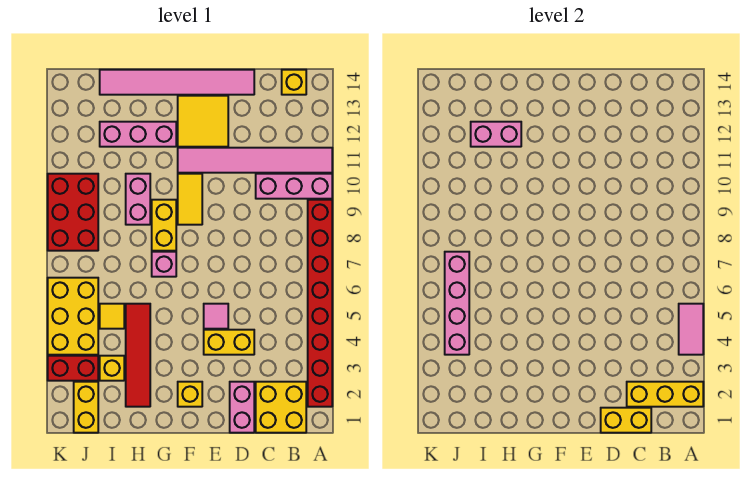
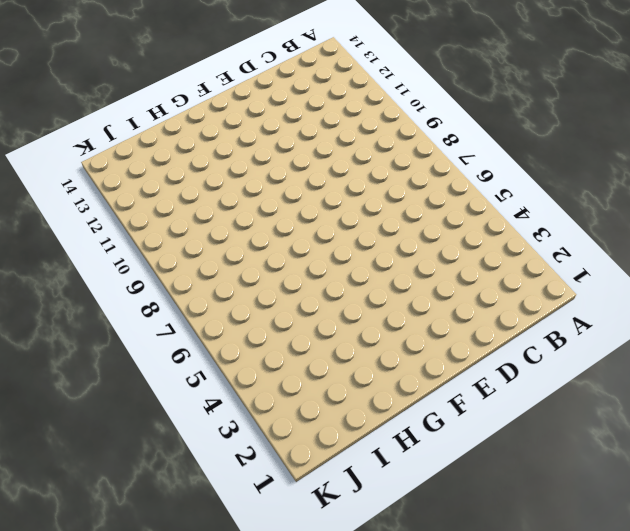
none -> red 1x8 brick [308,200,332,407]
none -> pink 1x3 brick [256,174,332,199]
none -> pink 1x6 tile [178,148,332,173]

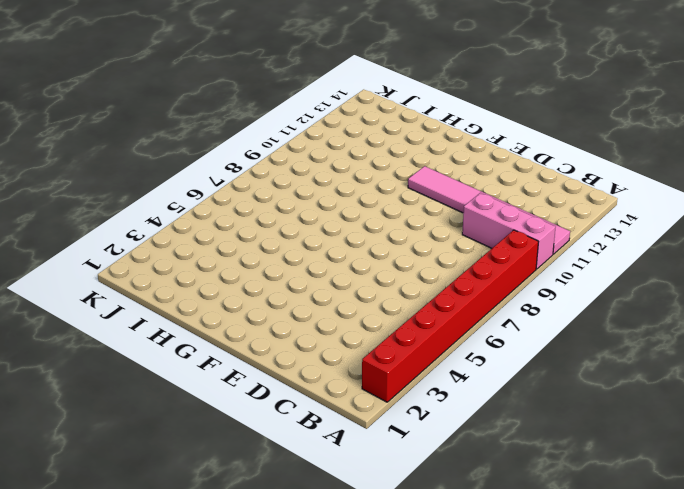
none -> yellow 2x2 brick [256,382,306,433]
none -> yellow 1x1 brick [282,70,306,95]
none -> pink 1x2 brick [230,382,254,433]

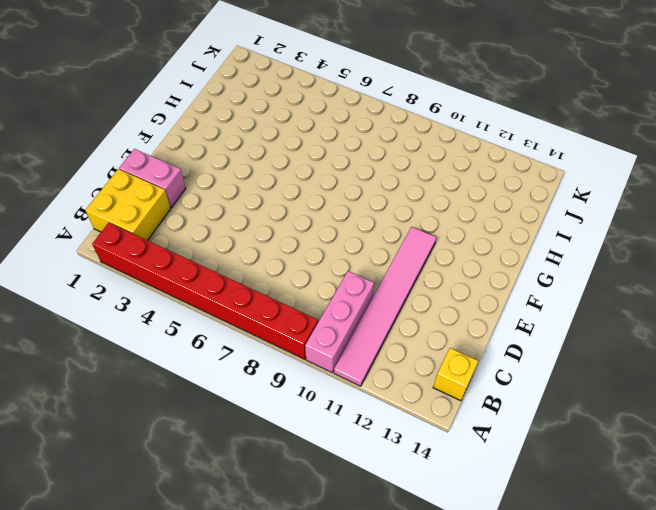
none -> yellow 1x2 brick [204,330,254,355]
none -> pink 1x6 tile [100,70,254,95]
none -> pink 1x1 tile [204,304,228,329]

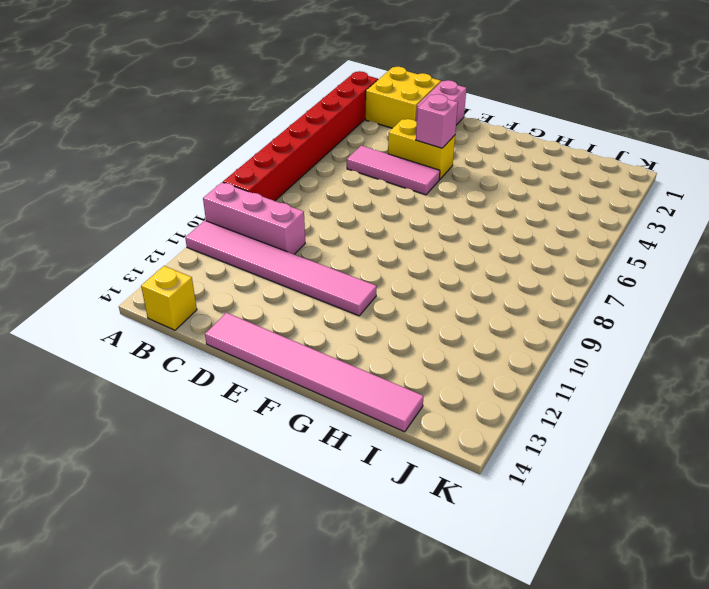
pink 1x3 tile [347,146,440,195] -> pink 1x1 tile [204,304,228,329]
pink 1x1 brick [416,94,458,148] -> pink 1x1 brick moved to [152,252,176,277]
none -> yellow 2x2 tile [178,96,228,147]
none -> yellow 1x1 brick [178,382,202,407]
none -> yellow 1x2 tile [178,174,202,225]

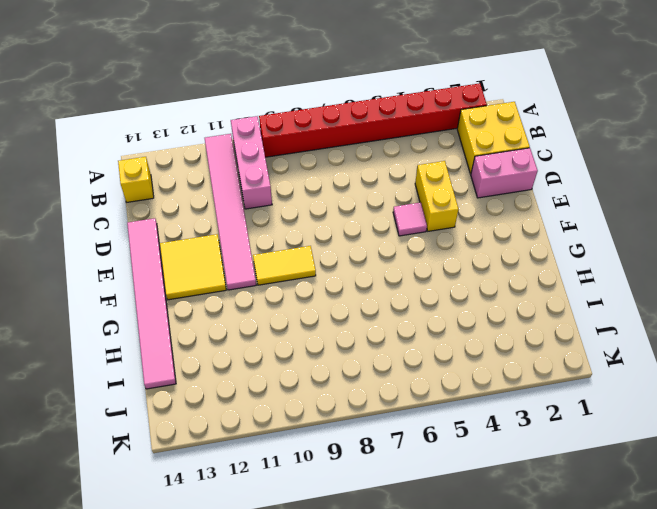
none -> yellow 1x1 brick [178,382,202,407]
none -> pink 1x1 brick [152,252,176,277]
none -> yellow 1x2 brick [152,200,176,251]

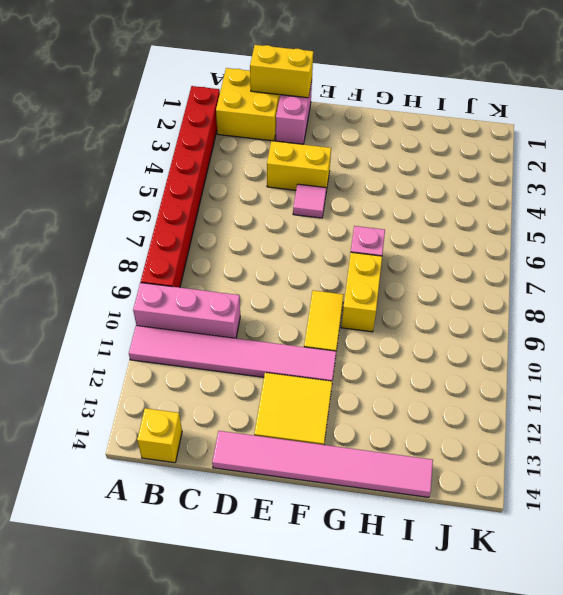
none -> yellow 1x1 brick [178,382,202,407]
none -> pink 1x3 brick [100,122,176,147]
none -> red 1x4 tile [126,304,150,407]

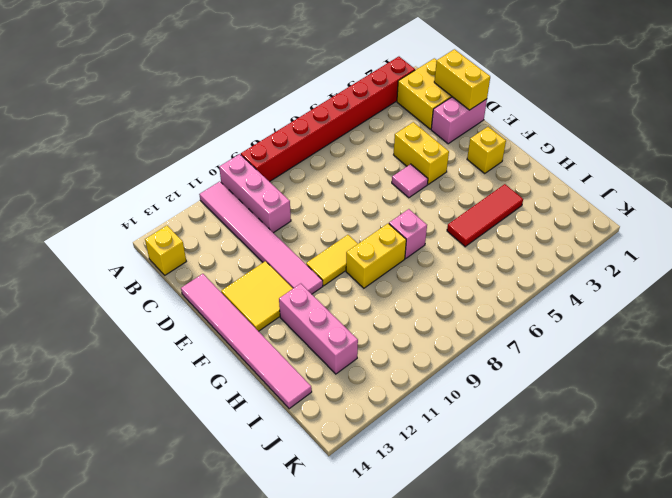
red 1x3 tile [447,184,523,247] -> red 1x4 tile [126,304,150,407]
none -> pink 1x2 brick [126,174,150,225]
none -> yellow 1x1 brick [100,356,124,381]
none -> yellow 1x1 tile [100,304,124,329]

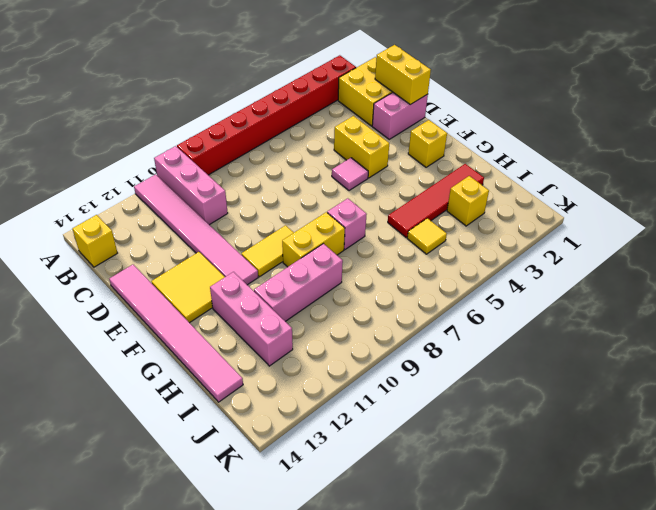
pink 1x3 brick [254,244,343,321] -> pink 1x2 brick [126,174,150,225]
none -> yellow 1x2 brick [74,382,98,433]
none -> red 1x2 brick [48,356,98,381]
none -> yellow 2x3 brick [48,278,98,355]

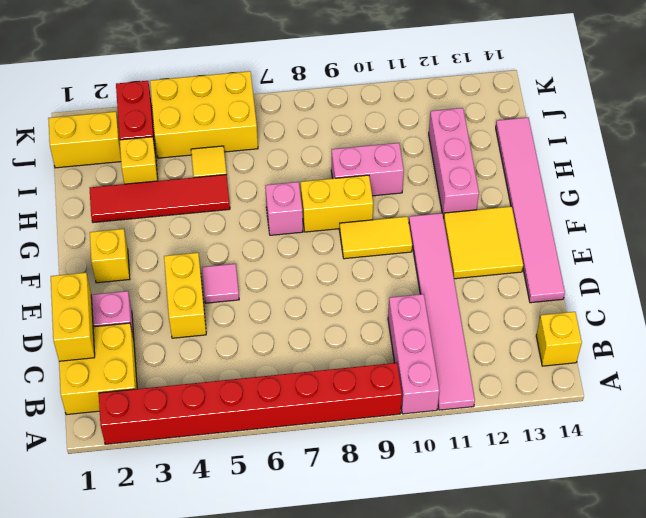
none -> red 2x3 brick [48,174,98,251]
none -> yellow 1x3 brick [627,382,703,407]
none -> pink 1x2 tile [679,304,703,355]

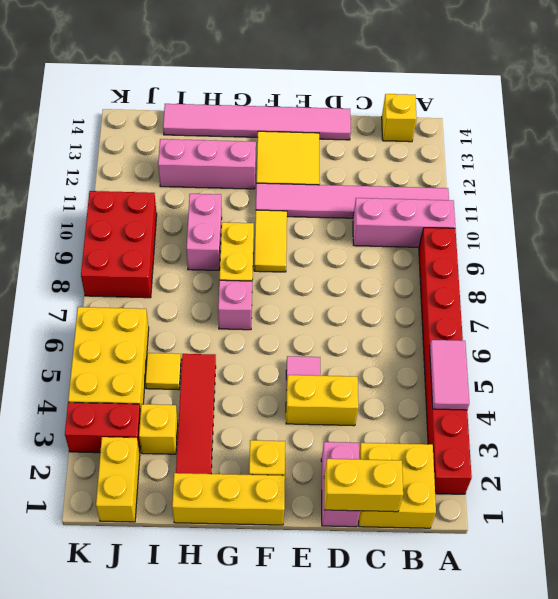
yellow 1x3 brick [172,473,285,525] -> yellow 1x3 brick moved to [627,382,703,407]
none -> pink 1x2 brick [471,122,521,147]
none -> pink 1x4 brick [445,252,469,355]

